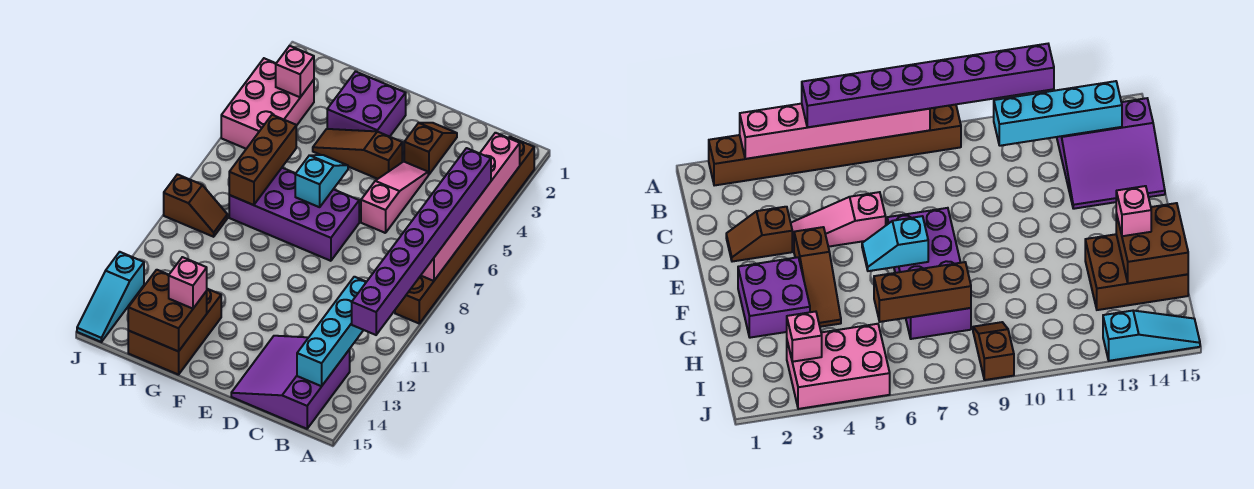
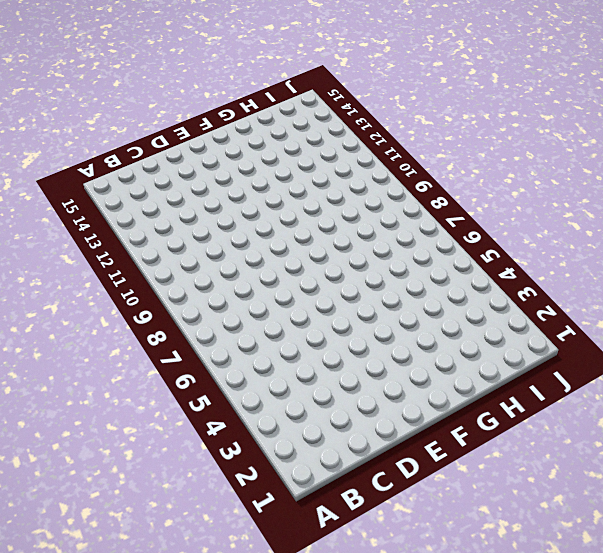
none -> brown 1x8 brick [395,137,534,323]
none -> purple 3x3 slope [231,336,350,429]
none -> brown 1x2 slope [404,123,457,175]

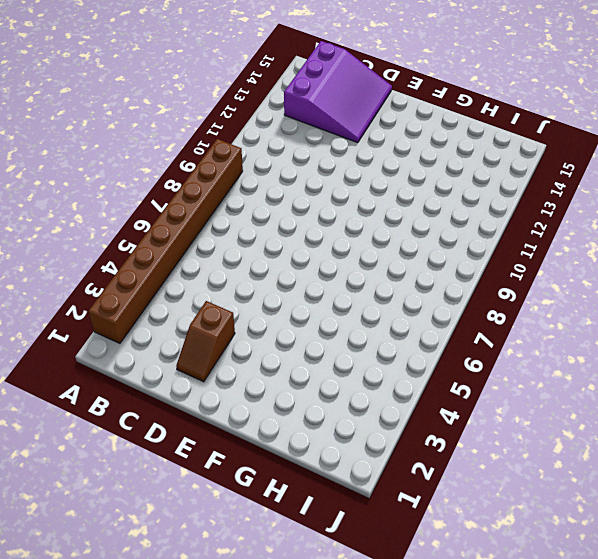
none -> pink 1x3 slope [361,162,428,233]
none -> brown 1x3 slope [313,129,402,179]
none -> purple 2x4 brick [229,168,359,261]

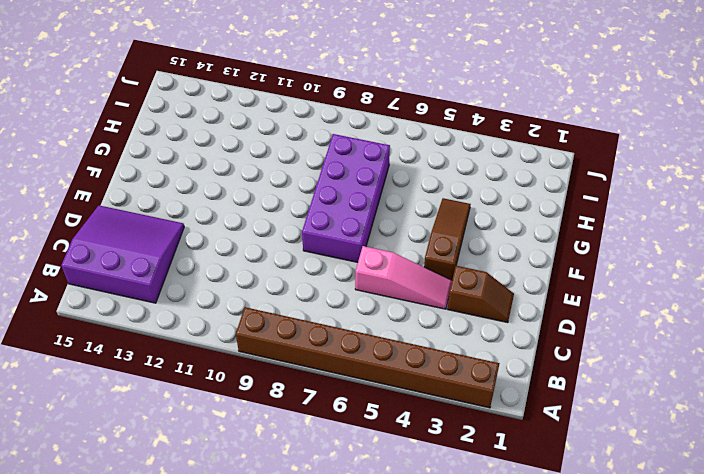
none -> purple 2x2 brick [327,72,406,137]
none -> brown 2x3 brick [128,289,221,375]
none -> pink 2x3 brick [221,58,314,149]

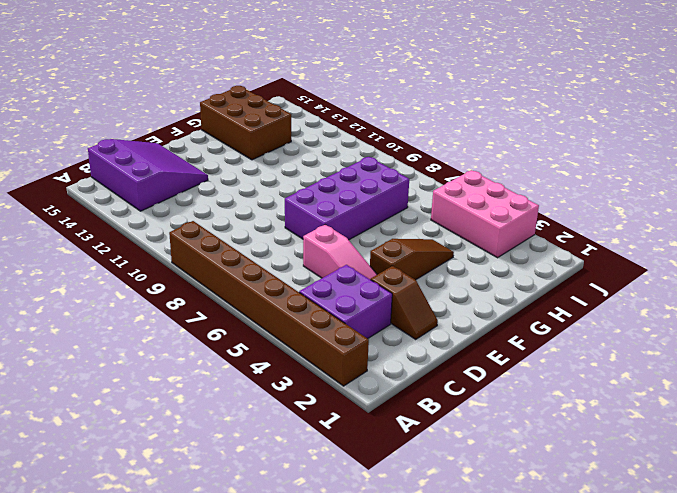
purple 2x2 brick [299,265,392,339] -> purple 2x2 brick moved to [327,72,406,137]
none -> brown 1x2 slope [164,174,227,237]
none -> cyan 1x3 slope [77,252,144,342]
none -> pink 1x6 brick [421,133,520,281]

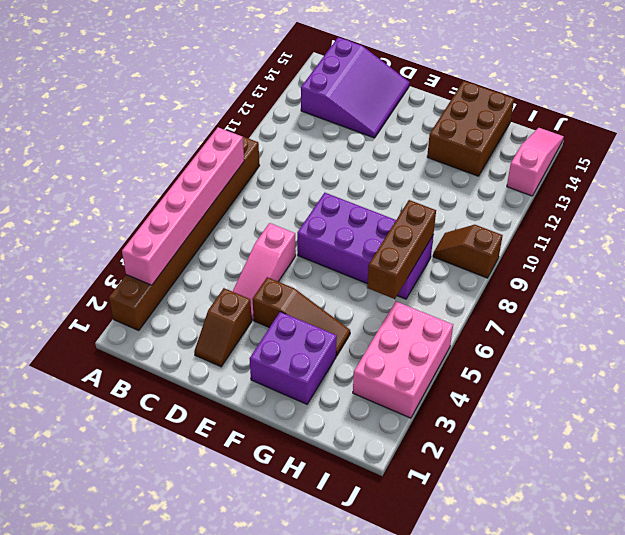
pink 1x3 slope [507,128,564,196] -> cyan 1x3 slope [77,252,144,342]
none -> cyan 1x4 brick [297,277,366,386]
none -> cyan 1x2 slope [295,155,348,207]
none -> brown 2x2 brick [128,270,207,351]

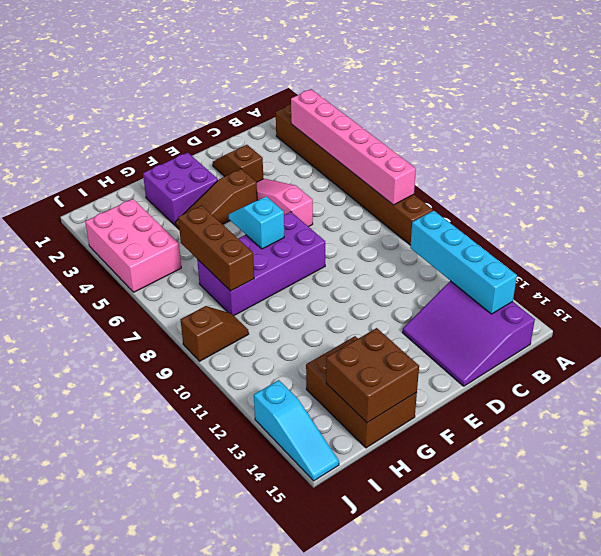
none -> pink 1x1 brick [276,46,314,97]
none -> purple 1x8 brick [352,148,491,335]
none -> pink 1x1 brick [169,257,207,309]

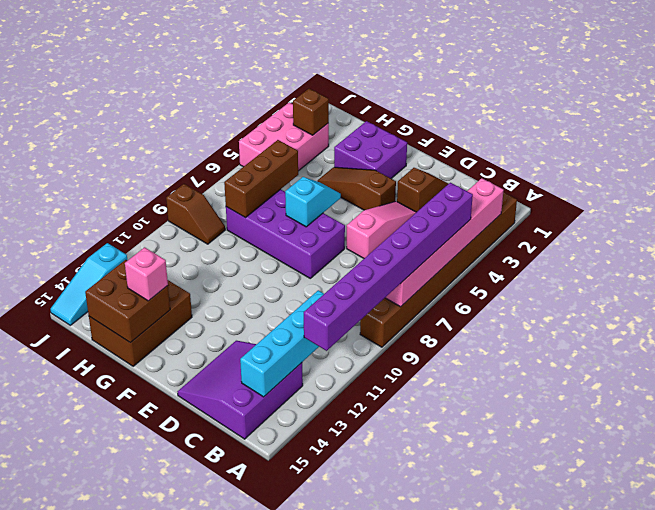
brown 1x1 brick [293,89,329,135] -> pink 1x1 brick [276,46,314,97]

